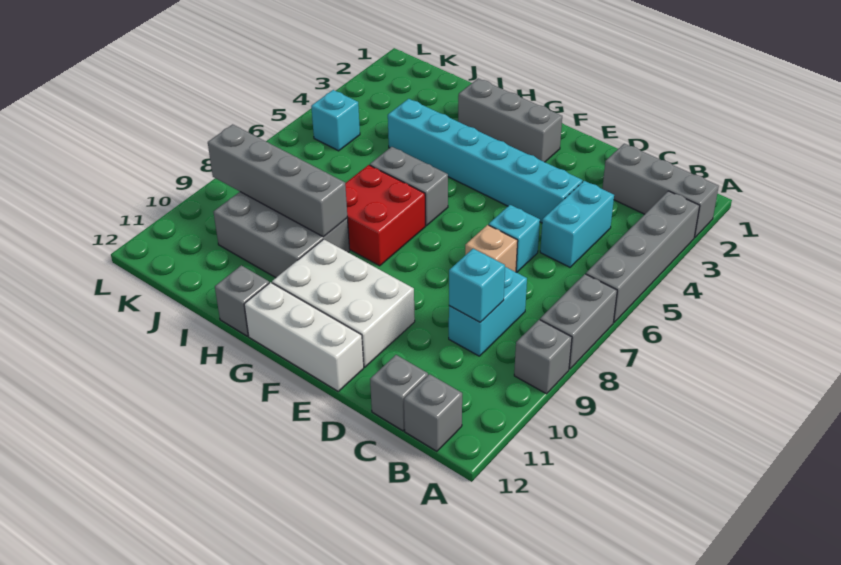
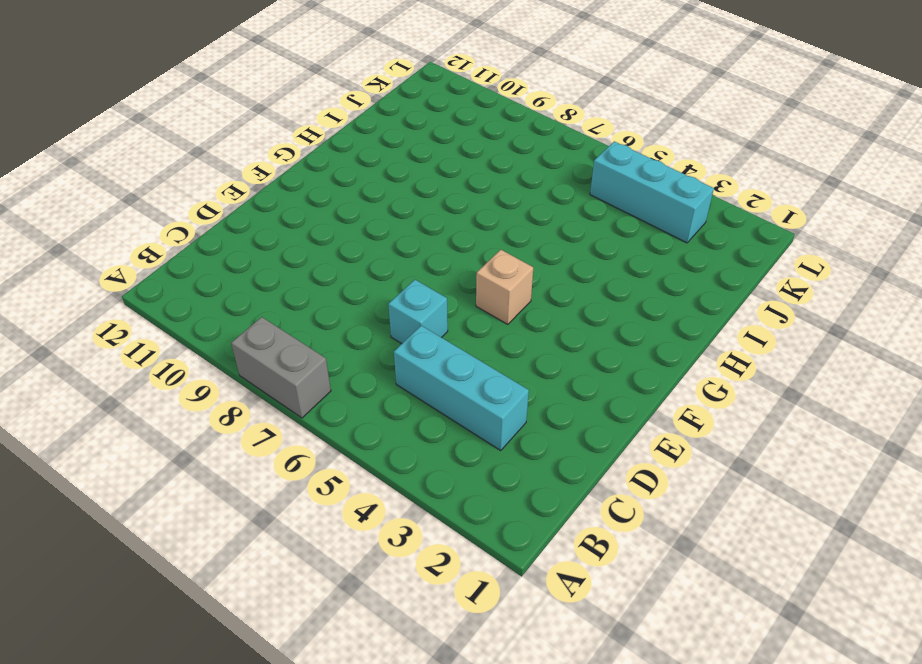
cyan 1x3 brick [394,326,529,450] -> cyan 1x2 brick [540,181,614,267]
tan 1x1 brick [476,250,533,324] -> tan 1x1 brick moved to [465,225,518,272]
cyan 1x3 brick [590,141,714,243] -> cyan 1x1 brick [311,90,360,151]
none -> grey 1x3 brick [602,144,719,238]
none -> grey 1x4 brick [586,191,700,322]
none -> grey 1x1 brick [514,320,572,394]

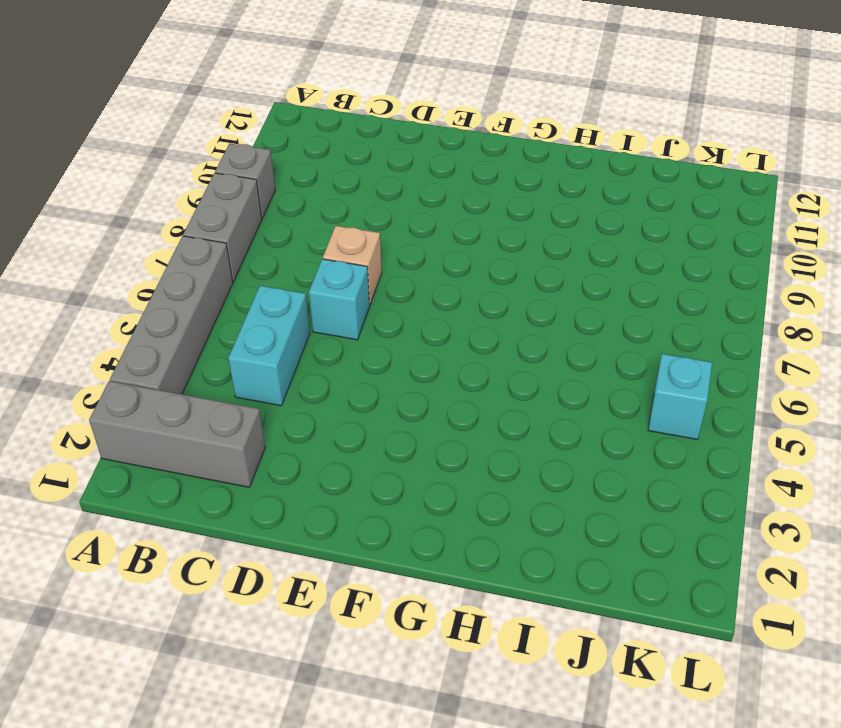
none -> grey 1x1 brick [404,374,462,451]
none -> cyan 1x2 brick [449,267,527,356]
none -> grey 1x1 brick [370,355,428,431]

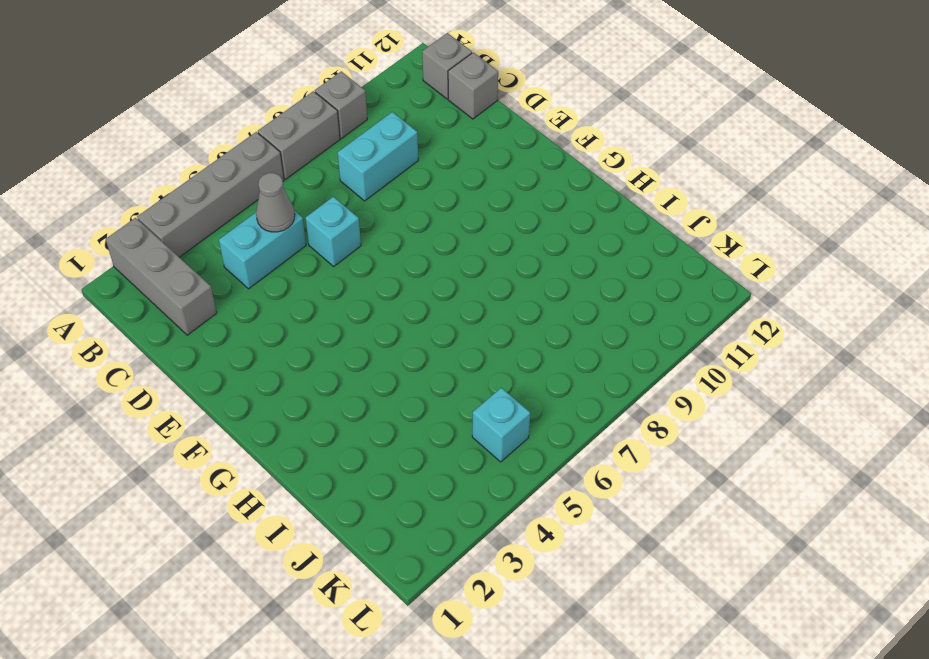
grey 1x1 cone [256,173,295,232] -> none
none -> cyan 1x6 brick [388,99,583,223]
none -> tan 1x1 brick [465,225,518,272]
none -> white 2x3 brick [272,239,415,367]

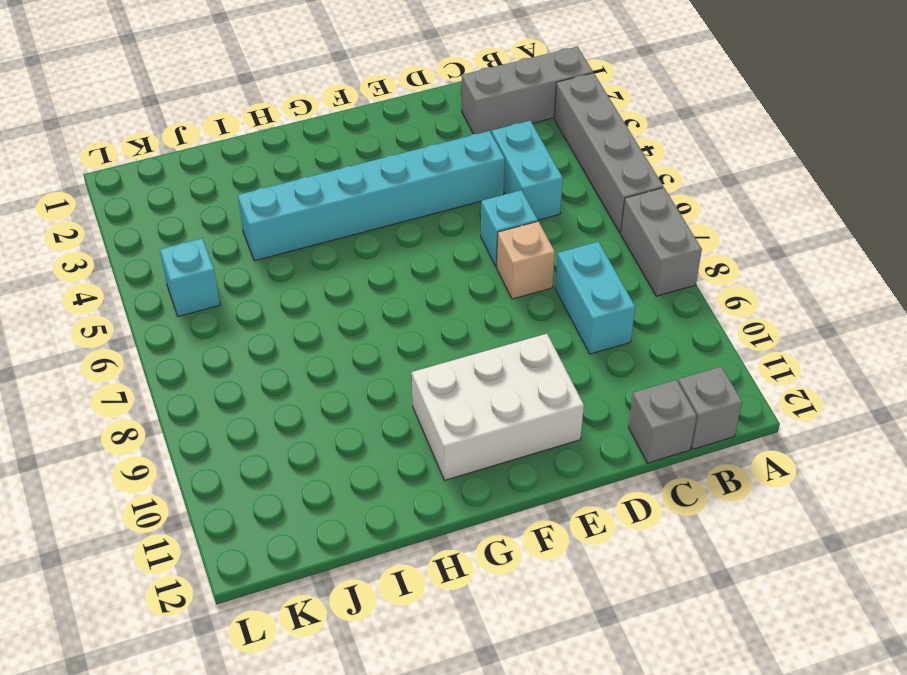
none -> grey 1x1 brick [514,320,572,394]
none -> white 1x3 brick [244,282,364,391]
none -> grey 1x3 brick [458,78,562,162]

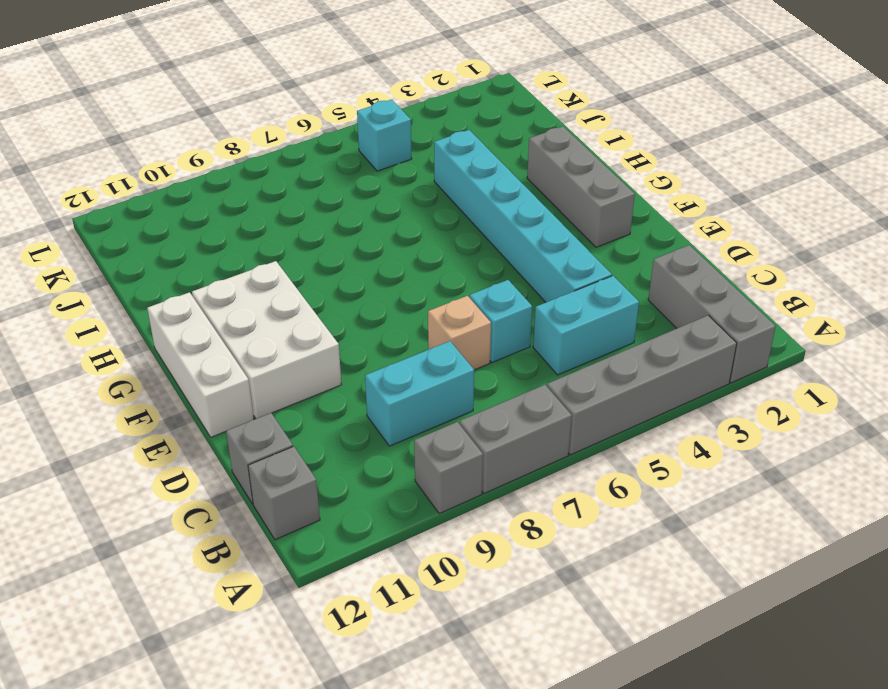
none -> grey 1x2 brick [370,147,448,226]
none -> red 2x2 brick [345,165,426,266]
none -> grey 2x3 brick [214,192,350,278]

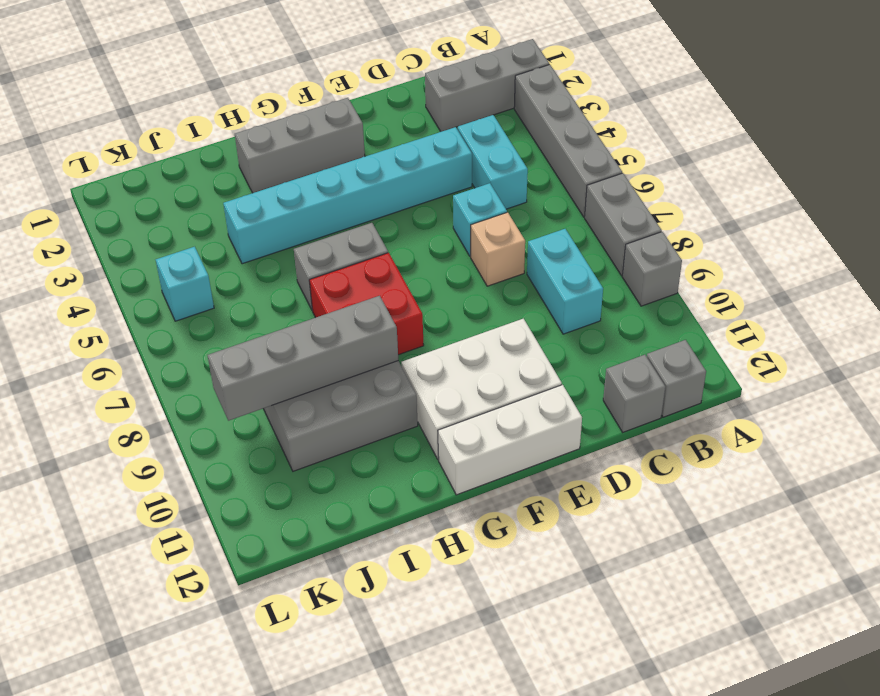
none -> grey 1x1 brick [215,265,269,336]
none -> cyan 1x1 brick [449,249,505,322]

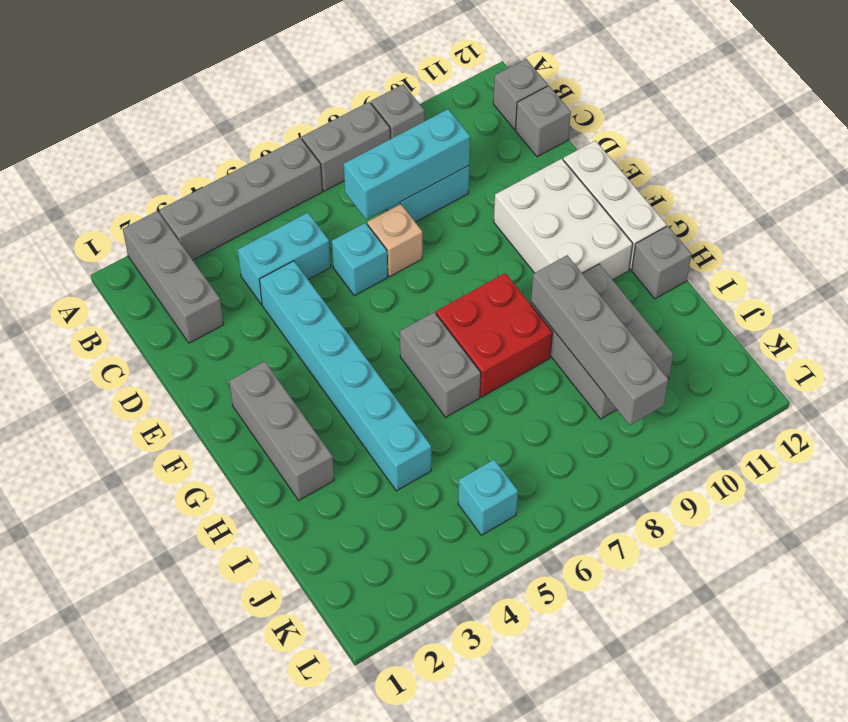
cyan 1x3 brick [344,109,470,220] -> cyan 1x1 brick [449,249,505,322]

